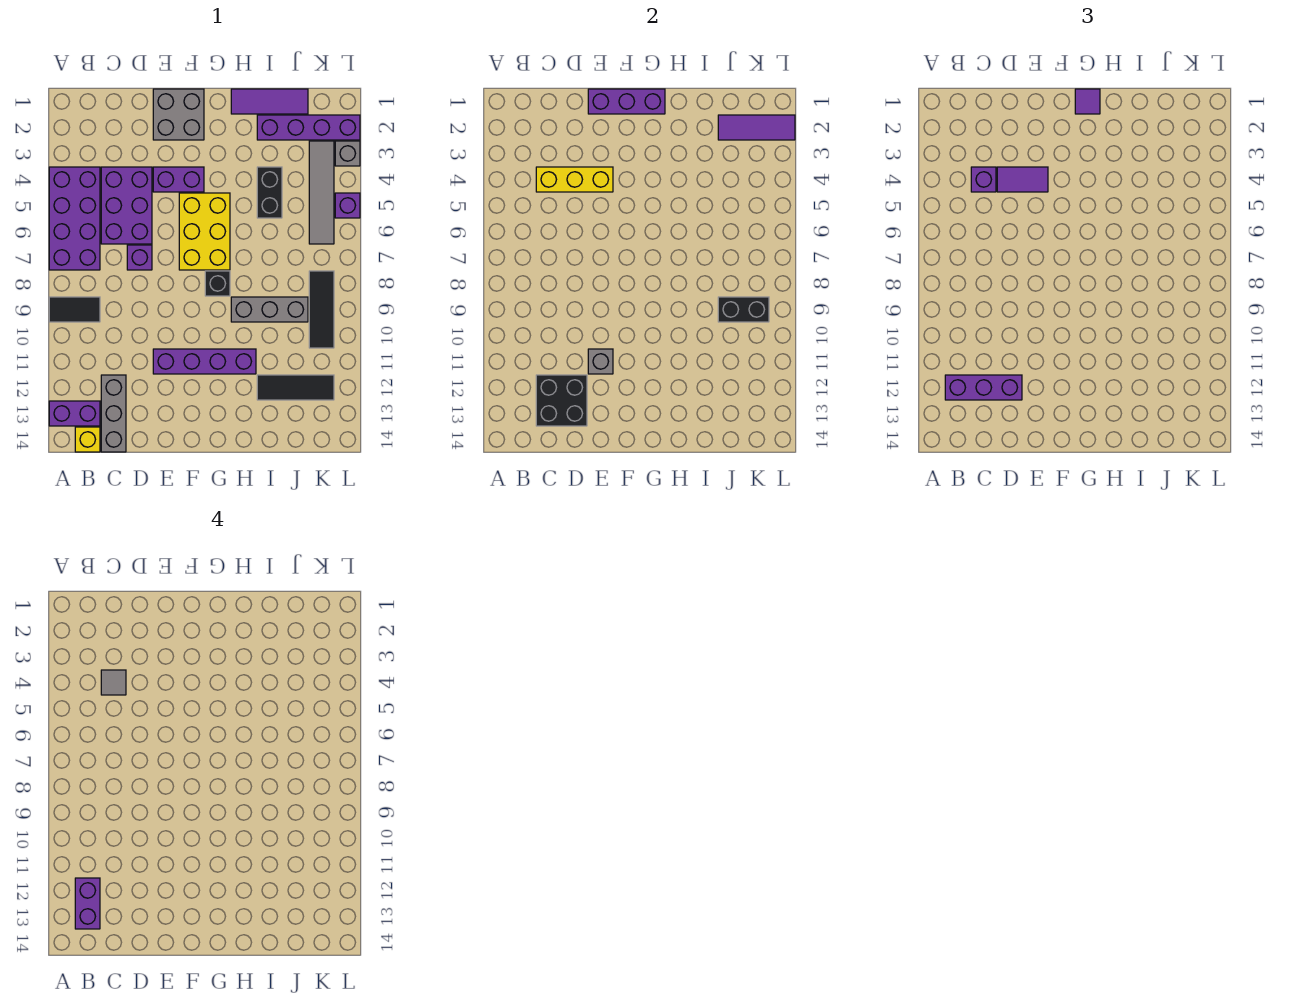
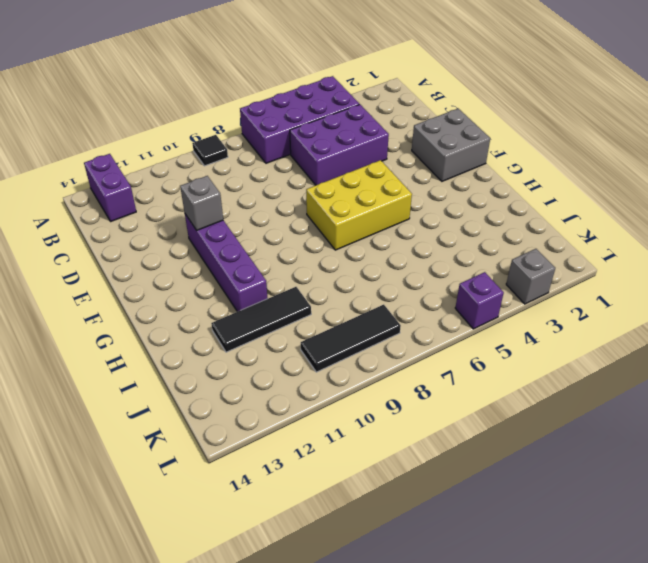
black 1x1 tile [192,135,228,166] -> black 1x2 tile [49,297,100,322]
black 1x3 tile [211,287,311,352] -> black 1x3 tile turned to [257,375,334,400]
none -> yellow 1x1 brick [75,427,100,452]
none -> grey 1x3 brick [101,375,126,452]
none -> purple 1x1 brick [127,245,152,270]
none -> purple 1x2 brick [153,167,204,192]

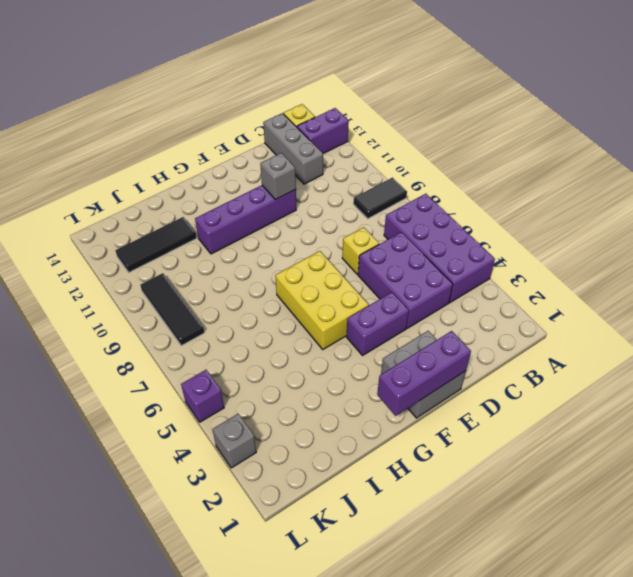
yellow 1x1 brick [342,227,379,274] -> purple 1x1 brick [127,245,152,270]
none -> black 1x1 brick [205,271,230,296]
none -> purple 1x3 tile [231,89,308,114]
none -> grey 1x3 brick [231,297,308,322]
none -> purple 1x4 brick [257,115,360,140]

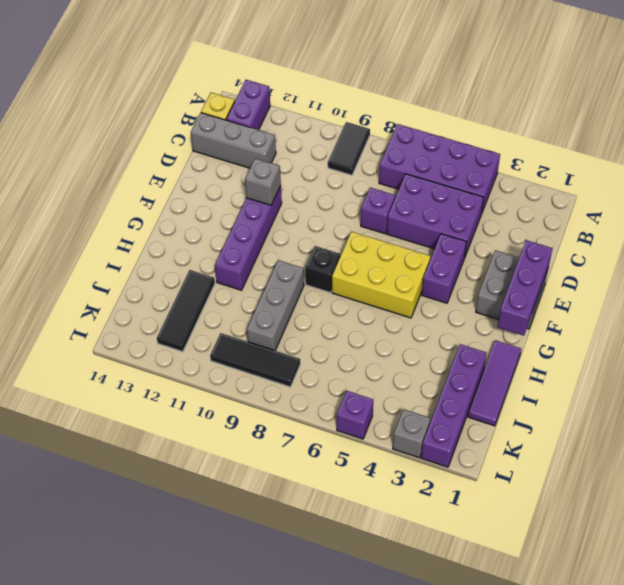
none -> black 1x2 brick [257,167,282,218]
none -> grey 1x4 tile [309,141,334,244]
none -> yellow 1x3 brick [536,167,613,192]
none -> black 2x2 brick [536,375,587,426]

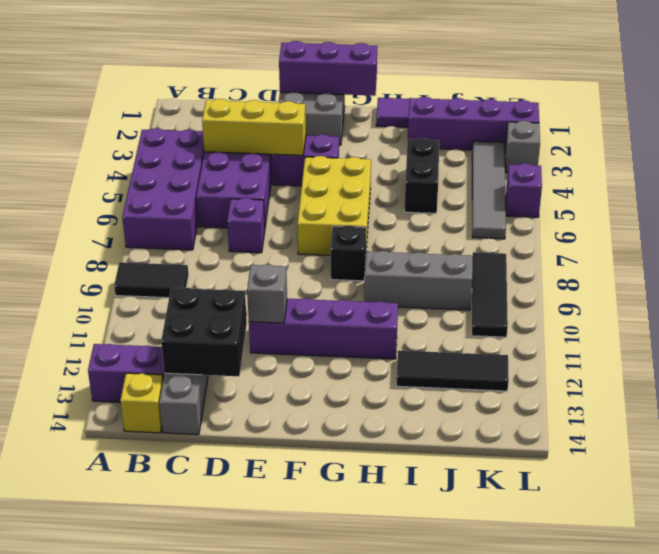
none -> purple 1x3 tile [718,115,795,140]
none -> black 1x2 brick [718,297,769,322]
none -> purple 1x3 brick [945,375,1022,400]
none -> purple 1x1 brick [971,167,996,192]

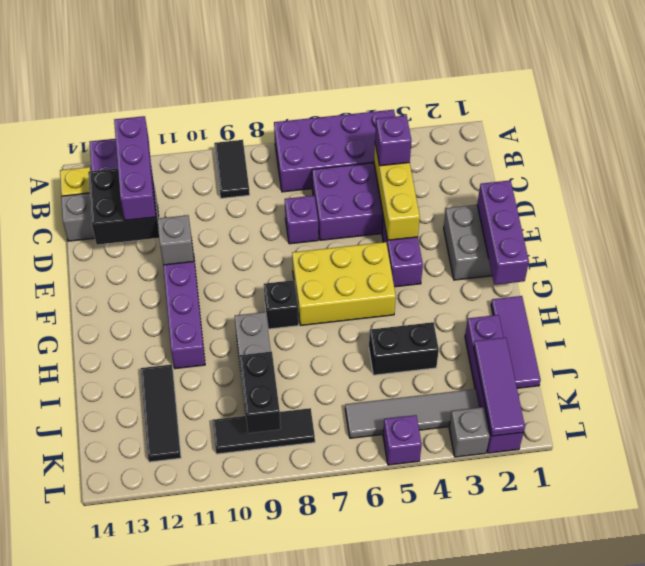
none -> purple 1x2 tile [997,167,1048,192]
none -> purple 1x1 tile [1075,89,1100,114]
none -> purple 1x2 brick [75,878,100,929]
none -> grey 1x1 tile [101,670,126,695]

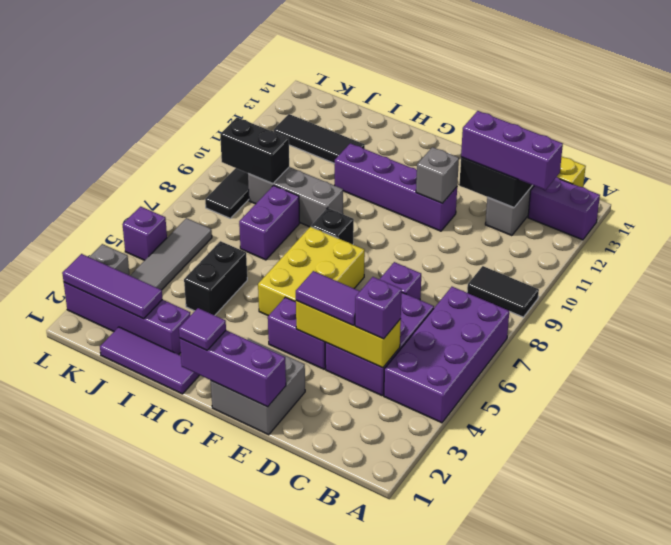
purple 1x2 brick [239,185,300,260] -> purple 1x2 brick moved to [75,878,100,929]
none -> grey 1x1 tile [101,670,126,695]

